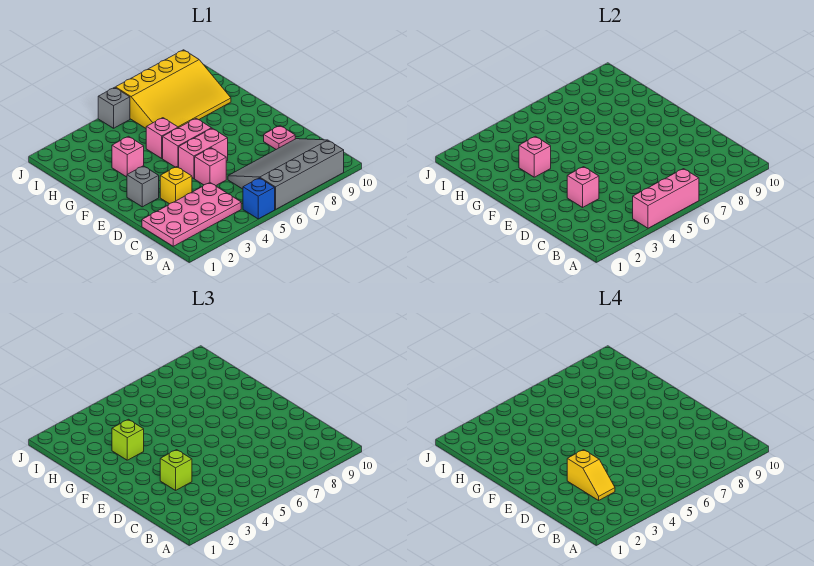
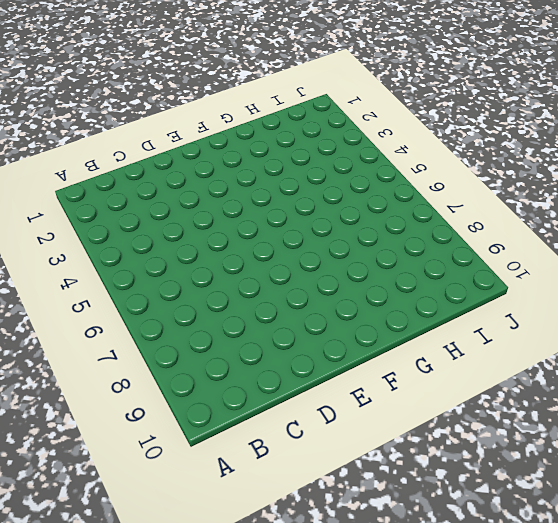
none -> blue 1x1 brick [243,178,275,219]
none -> grey 3x4 slope [228,139,344,209]
none -> pink 2x4 plate [142,183,241,246]

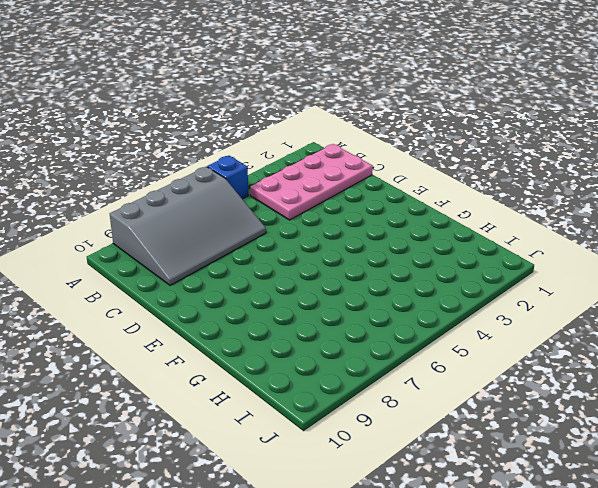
none -> yellow 1x1 brick [160,167,192,204]
none -> pink 1x1 brick [195,148,226,186]
none -> pink 1x1 plate [264,126,295,149]

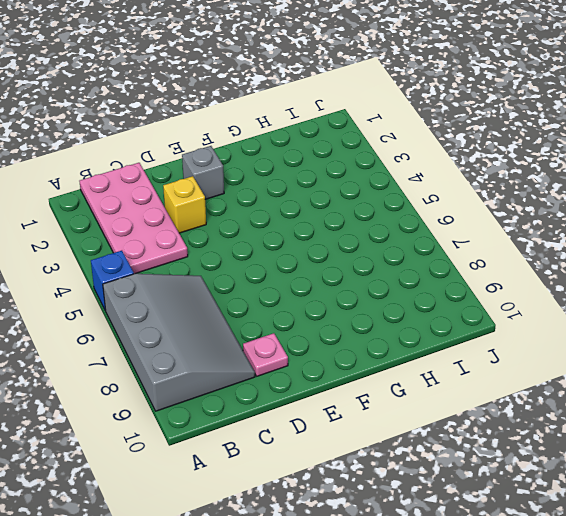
none -> pink 1x1 brick [195,148,226,186]
none -> pink 1x2 brick [179,128,228,179]
none -> pink 1x2 brick [163,118,212,168]

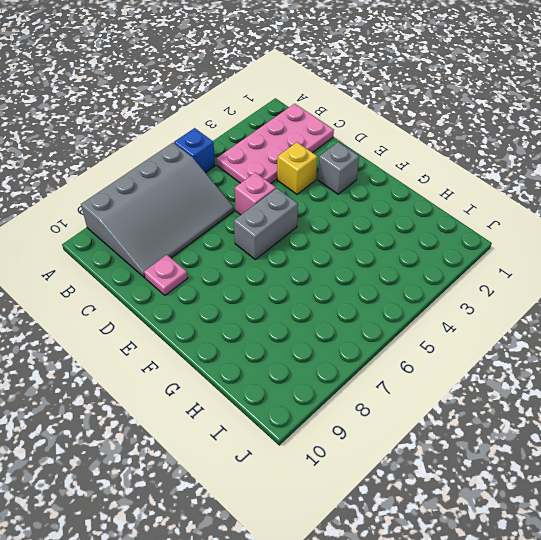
grey 1x2 brick [234,188,298,260] -> pink 1x2 brick [179,128,228,179]
none -> pink 1x2 brick [163,118,212,168]
none -> pink 1x1 brick [112,136,144,177]
none -> pink 1x1 brick [146,118,178,158]

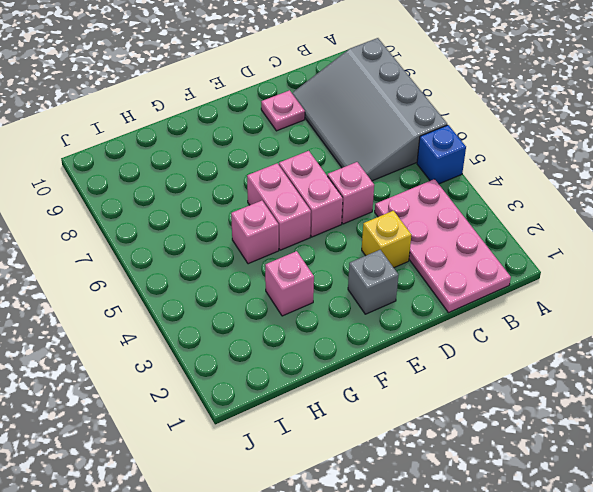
none -> yellow 3x4 slope [115,50,231,128]
none -> grey 1x1 brick [98,87,130,128]
none -> pink 1x3 brick [633,169,699,228]

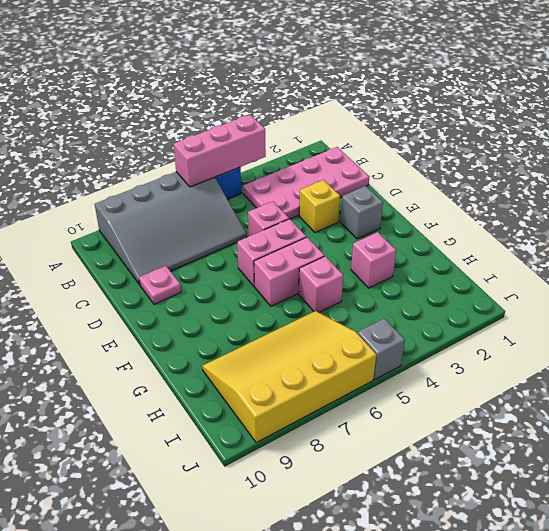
none -> pink 1x1 brick [567,167,599,207]
none -> pink 1x1 brick [519,136,551,177]
none -> lime 1x1 brick [160,450,192,490]

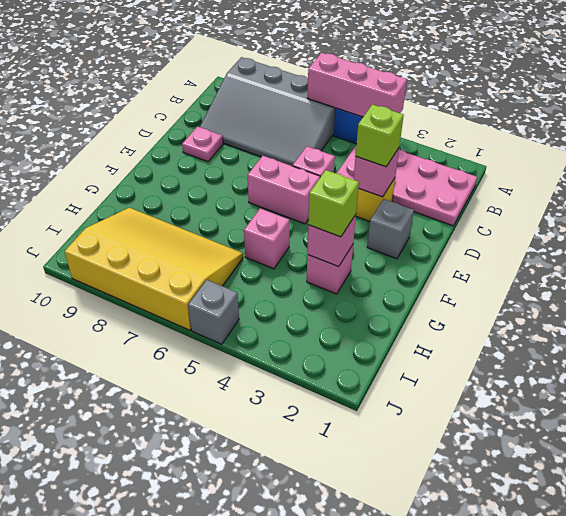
none -> pink 1x2 brick [163,118,212,168]
none -> yellow 1x2 slope [567,450,615,500]

